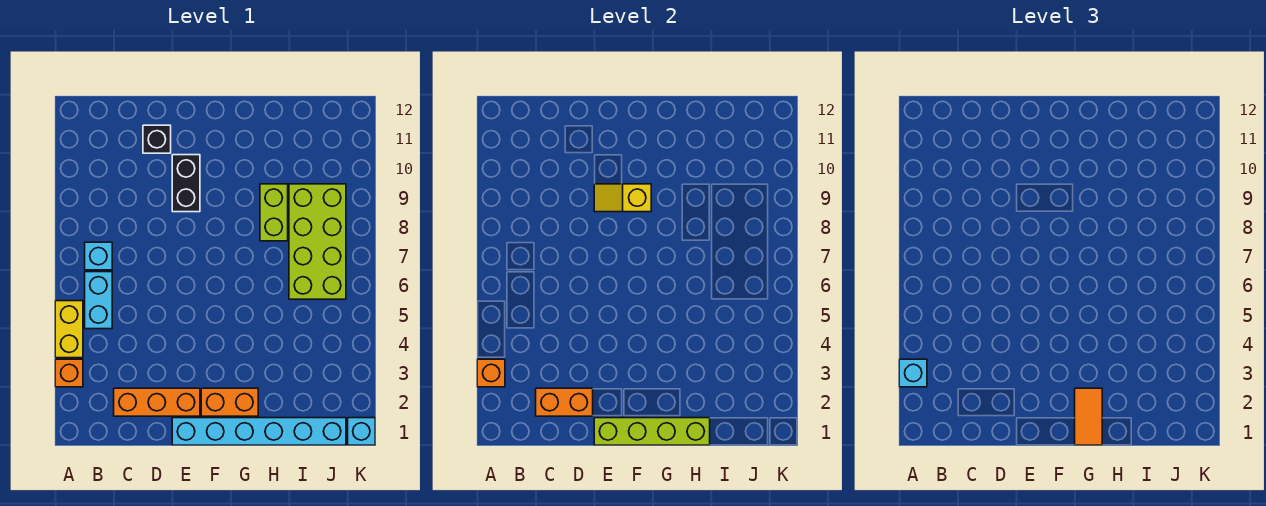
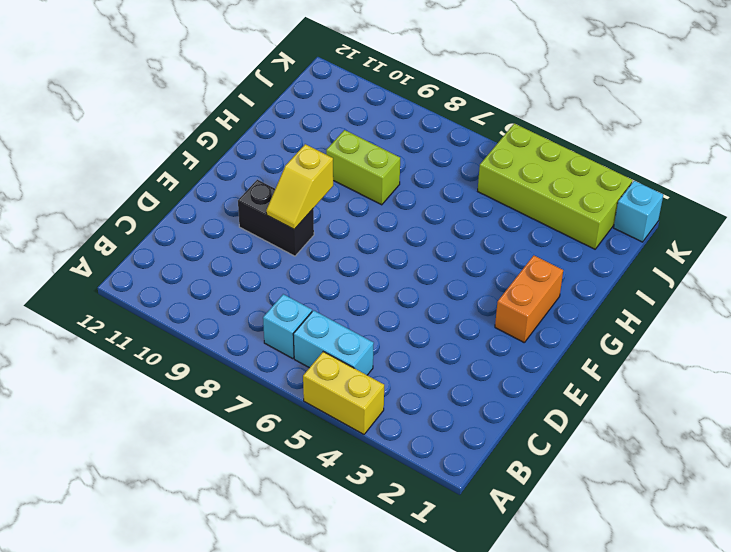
lime 2x4 brick [478,123,633,249] -> lime 2x4 brick moved to [289,184,346,299]
none -> orange 1x1 brick [55,359,83,387]
none -> orange 1x3 brick [114,388,200,416]
none -> black 1x1 brick [143,125,171,153]

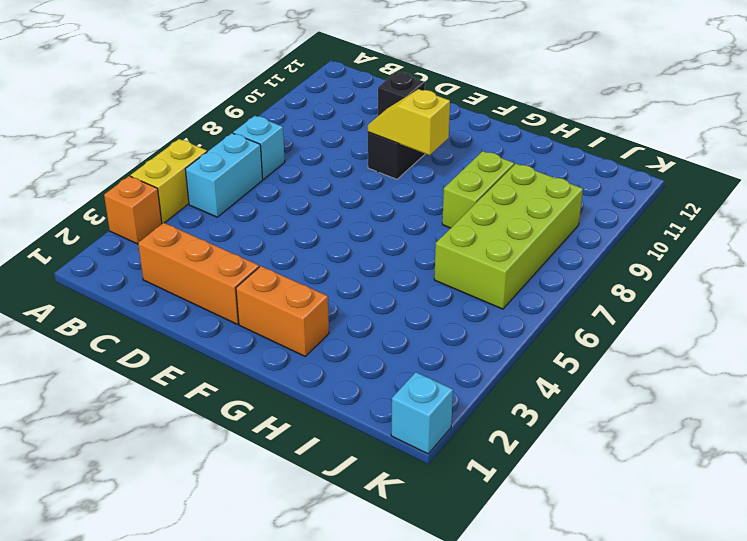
none -> cyan 1x6 brick [172,418,346,445]
none -> orange 1x1 brick [477,359,505,387]
none -> orange 1x2 brick [536,388,593,416]

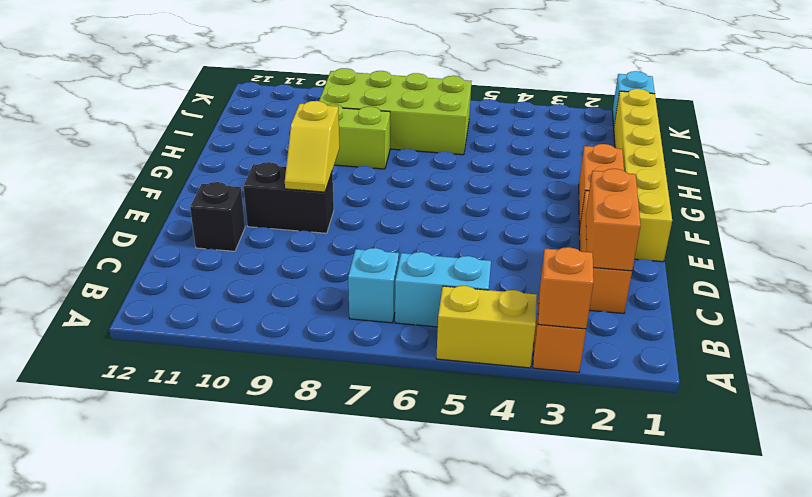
yellow 1x6 brick [614,89,672,262] -> cyan 1x6 brick [172,418,346,445]
none -> lime 1x4 brick [594,418,710,445]
none -> cyan 1x1 brick [899,359,927,387]
none -> orange 1x2 tile [1075,388,1102,445]

